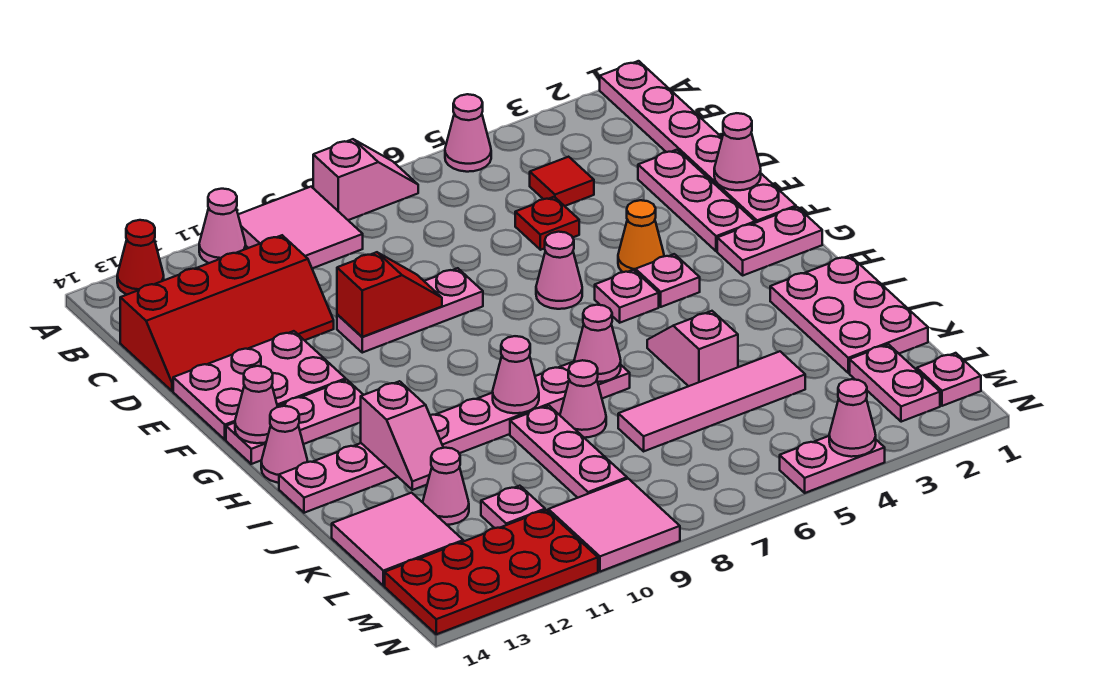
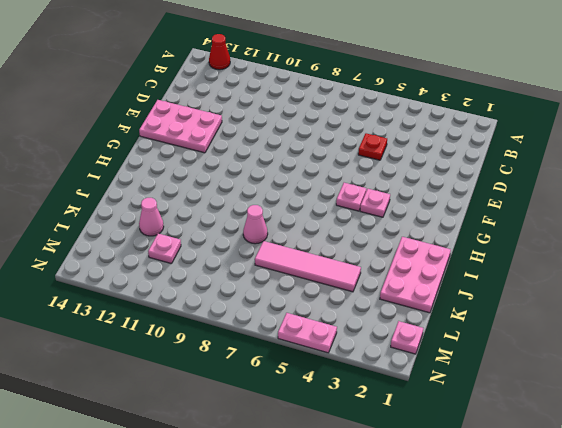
none -> pink 1x6 plate [600,61,796,223]
none -> pink 1x1 cone [445,94,491,172]
none -> pink 1x2 slope [313,139,418,220]
none -> pink 2x2 tile [238,187,363,268]

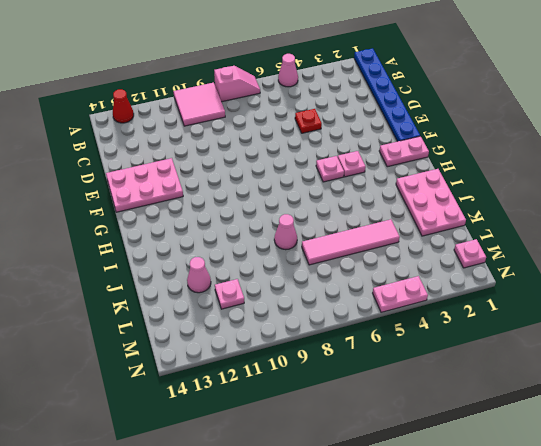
blue 1x6 plate [354,48,420,141] -> pink 1x6 plate [600,61,796,223]
none -> pink 1x1 cone [199,189,246,263]
none -> red 1x1 tile [530,157,594,206]
none -> red 2x4 slope [120,235,334,391]
none -> pink 1x3 plate [638,150,755,251]

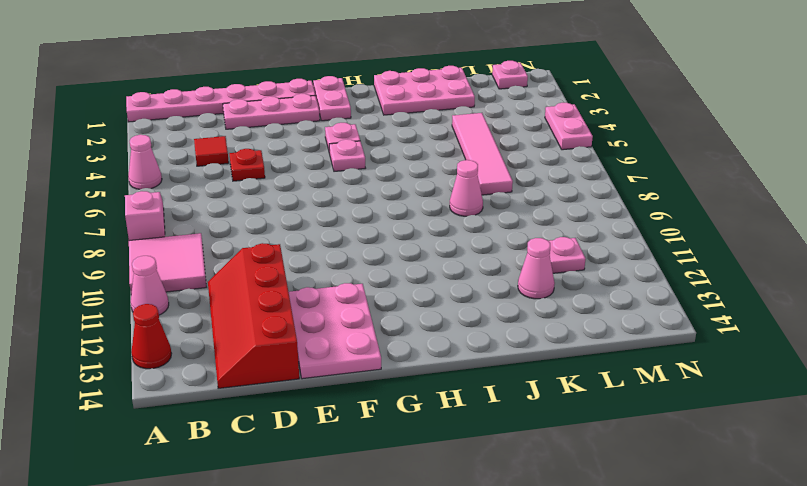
red 2x4 slope [208,243,299,388] -> red 2x4 slope turned to [120,235,334,391]
none -> pink 1x3 plate [337,268,483,353]
none -> orange 1x1 cone [618,200,664,272]
none -> pink 1x1 cone [536,232,582,309]
none -> pink 1x3 plate [226,380,363,464]

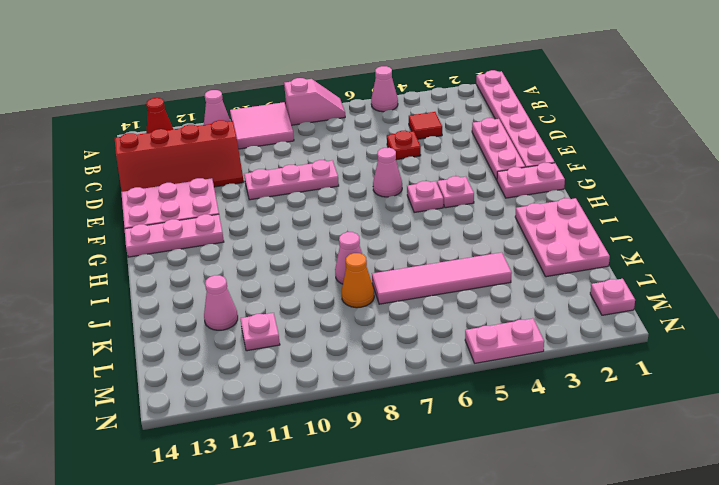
orange 1x1 cone [342,253,374,308] -> orange 1x1 cone moved to [618,200,664,272]
none -> pink 1x1 cone [261,406,308,483]
none -> pink 1x2 slope [647,311,738,386]
none -> pink 1x8 plate [279,362,630,513]
none -> pink 1x3 plate [510,406,627,498]

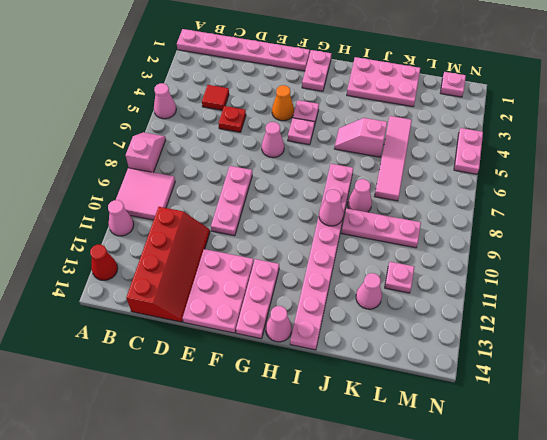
none -> pink 1x3 plate [638,150,755,251]
none -> pink 2x2 tile [332,493,463,586]
none -> pink 1x2 plate [850,344,940,422]
none -> pink 2x2 tile [548,479,680,572]

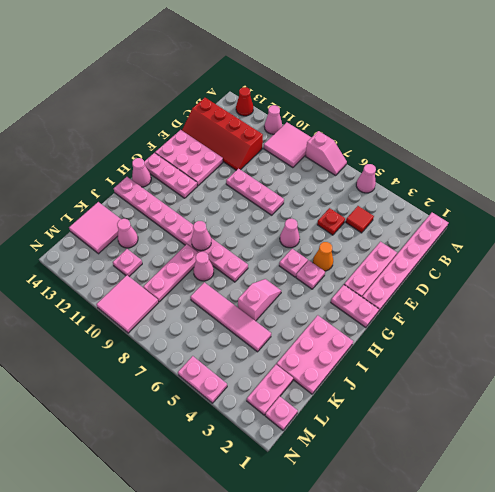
none -> red 2x4 plate [385,510,598,634]
none -> pink 1x1 cone [714,113,761,190]
none -> red 1x2 slope [337,252,442,337]
none -> pink 1x1 cone [235,366,278,443]

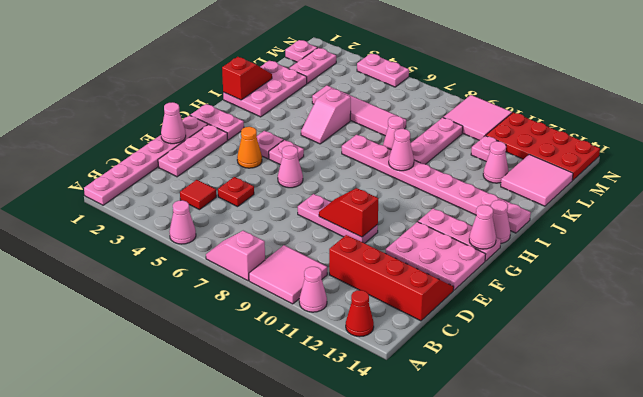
red 1x2 slope [222,57,272,100] -> none
none -> pink 1x1 cone [574,305,621,382]
none -> pink 1x2 slope [360,381,443,490]
none -> pink 1x1 cone [829,379,876,457]

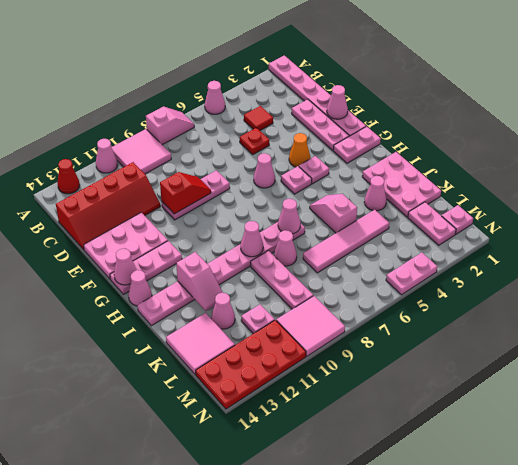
pink 1x1 cone [364,176,387,211] -> pink 1x1 cone moved to [829,379,876,457]

